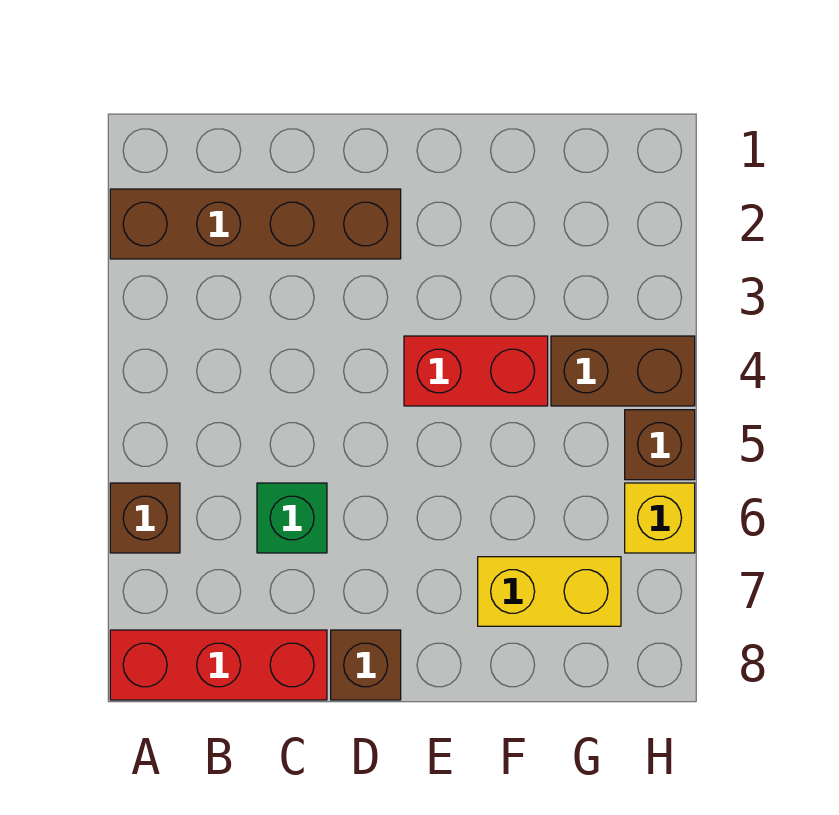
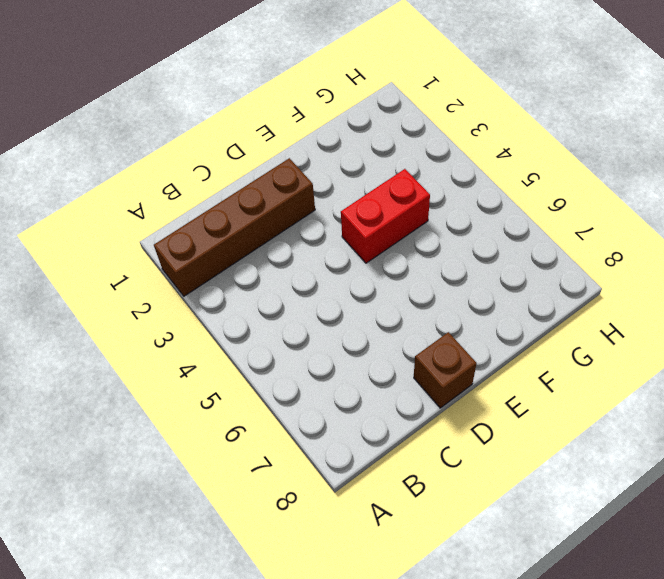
none -> brown 1x1 brick [110,483,180,553]
none -> red 1x3 brick [110,630,327,700]

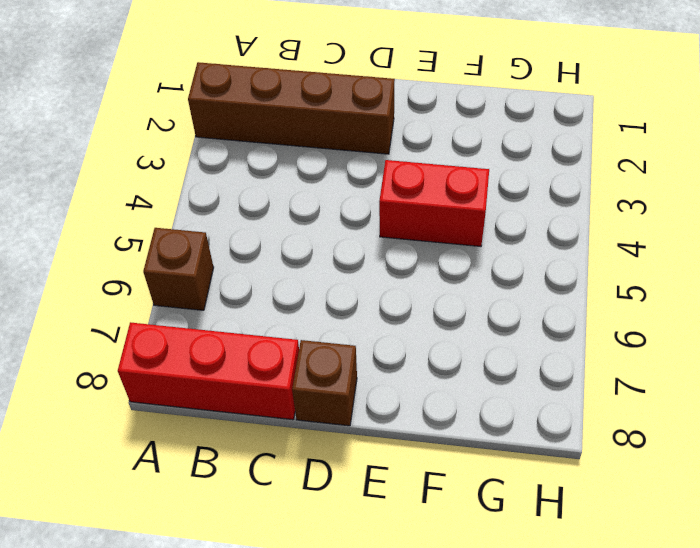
none -> green 1x1 brick [257,483,327,553]
none -> yellow 1x2 brick [478,557,621,626]

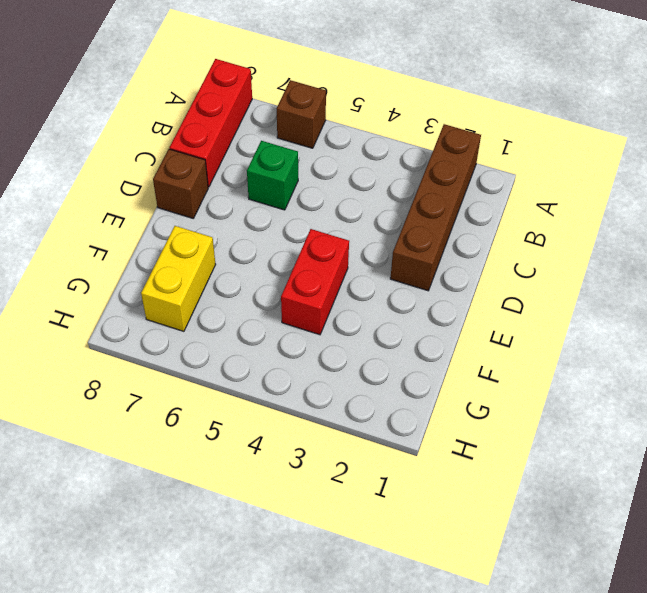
none -> brown 1x2 brick [551,336,695,406]
none -> brown 1x1 brick [625,410,695,480]

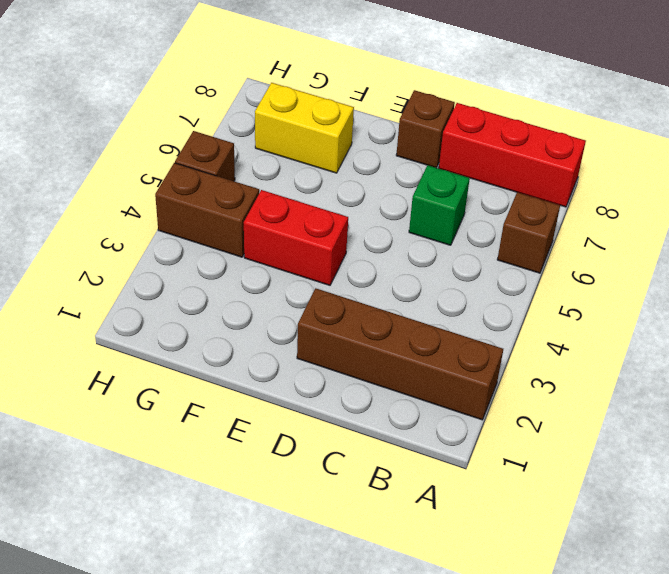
none -> yellow 1x1 brick [625,483,695,553]

